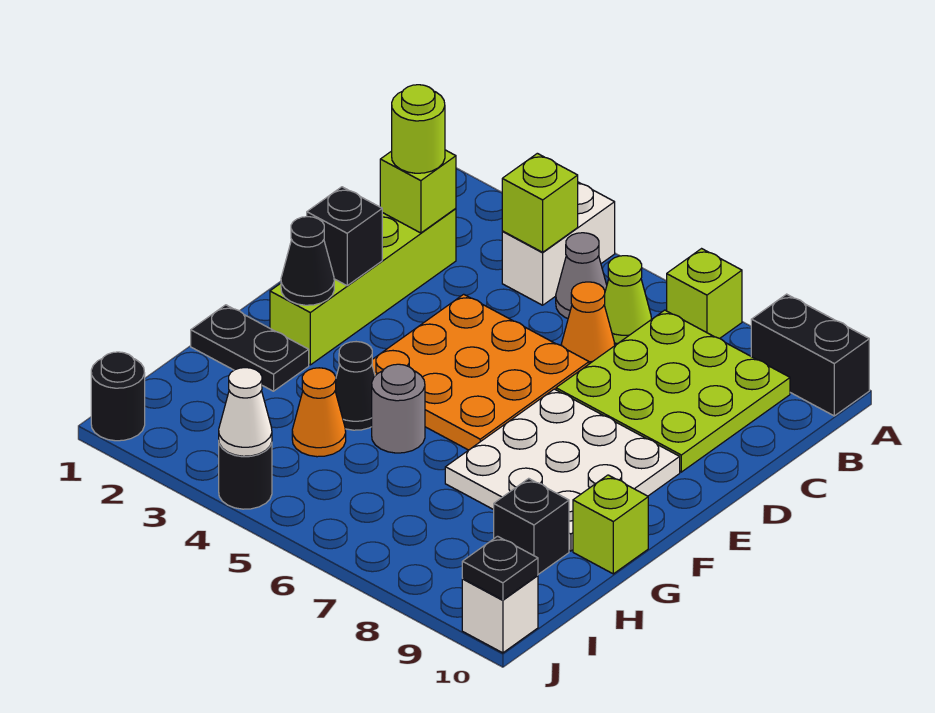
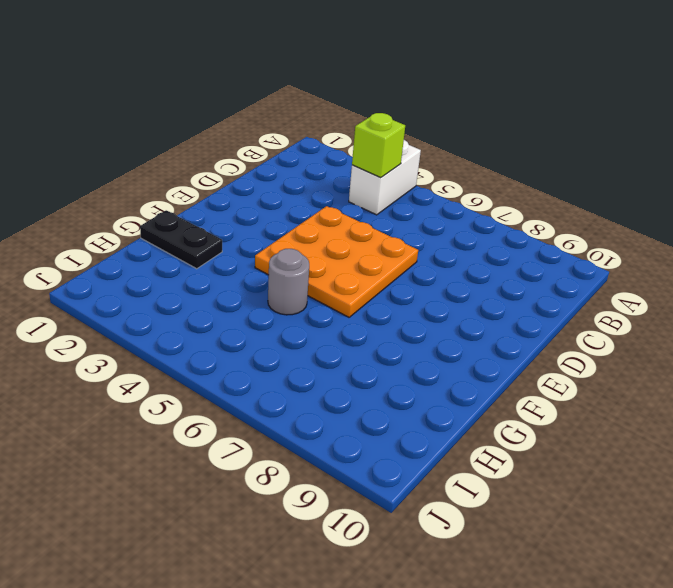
none -> lime 1x1 brick [667,249,742,338]
none -> black 1x2 brick [751,294,869,416]
none -> grey 1x1 cone [556,233,607,318]

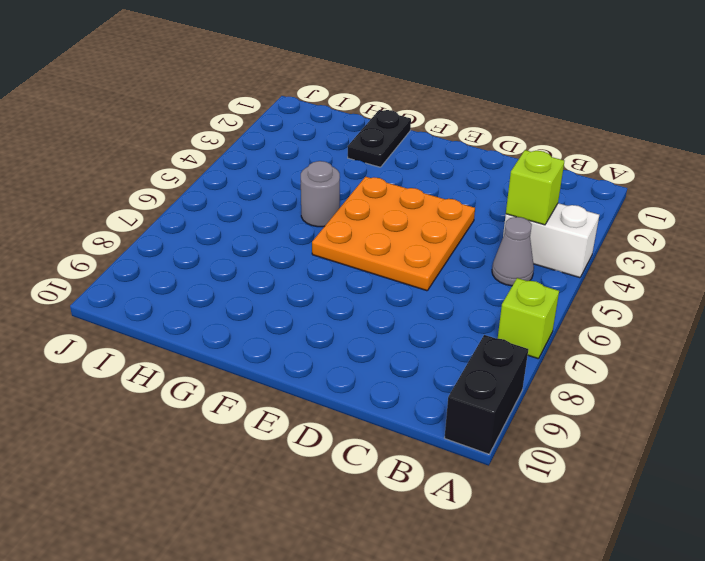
none -> lime 1x1 cone [604,256,651,344]
none -> lime 3x3 plate [556,310,790,472]
none -> lime 1x4 brick [270,209,456,365]

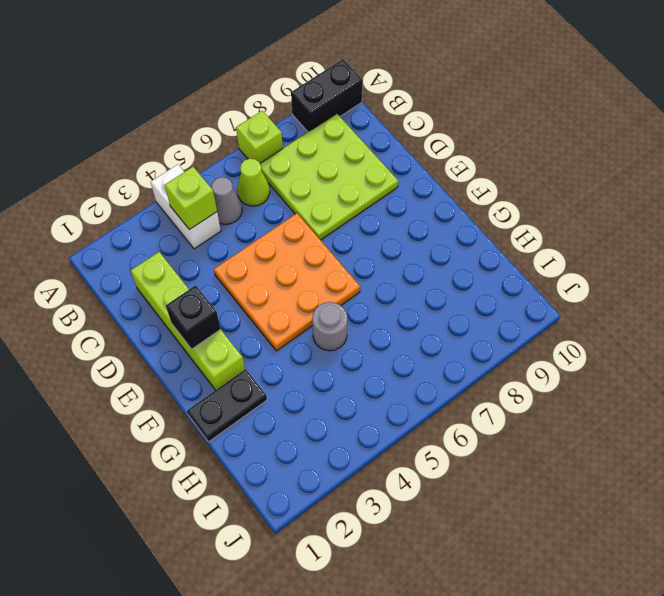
none -> orange 1x1 cone [561,282,615,364]
none -> white 3x3 plate [445,389,680,551]
none -> black 1x1 cone [335,342,375,430]

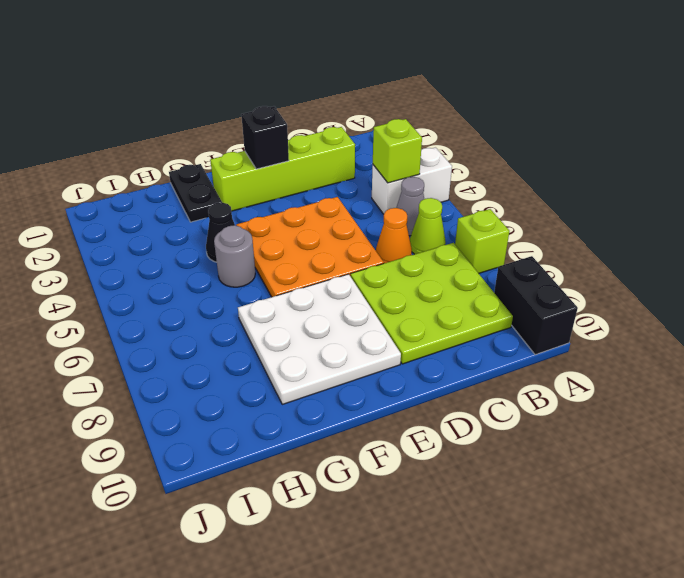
none -> lime 1x1 brick [573,475,648,574]
none -> orange 1x1 cone [292,368,346,457]
none -> black 1x1 brick [494,478,569,574]

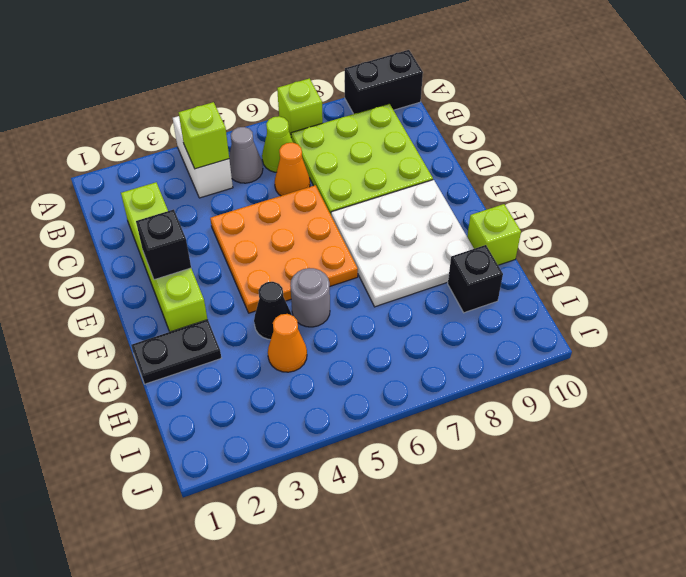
none -> black 1x1 round brick [91,352,145,441]
none -> black 1x1 round brick [219,443,272,509]
none -> white 1x1 brick [462,575,538,653]

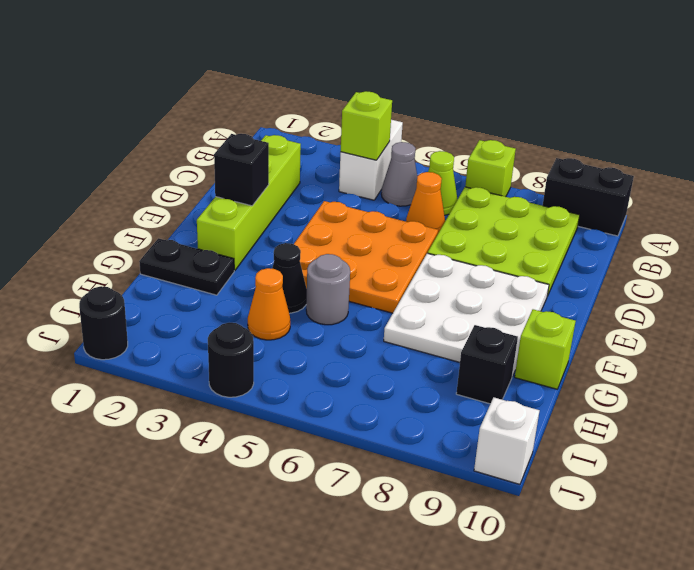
none -> lime 1x1 brick [380,150,456,233]
none -> black 1x1 cone [281,217,334,305]
none -> white 1x1 cone [219,368,272,456]

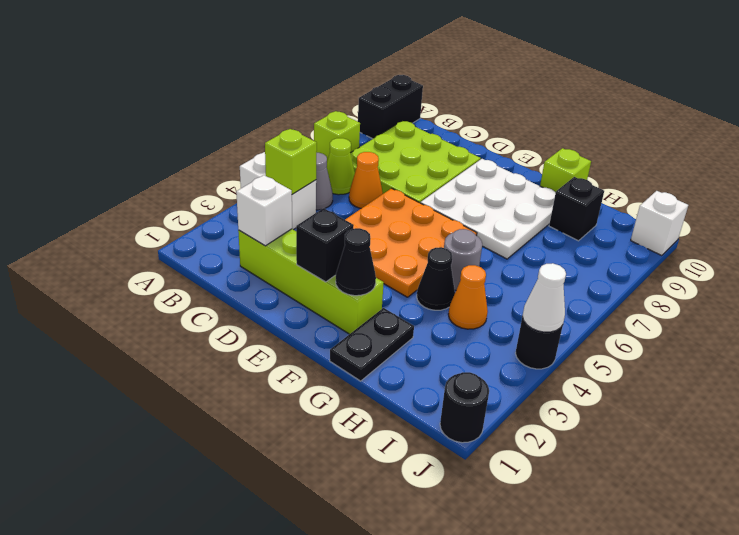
white 1x1 brick [236,175,292,246] -> lime 1x1 brick [380,150,456,233]
none -> black 1x1 plate [462,536,538,600]
none -> lime 1x1 round brick [392,85,445,173]

